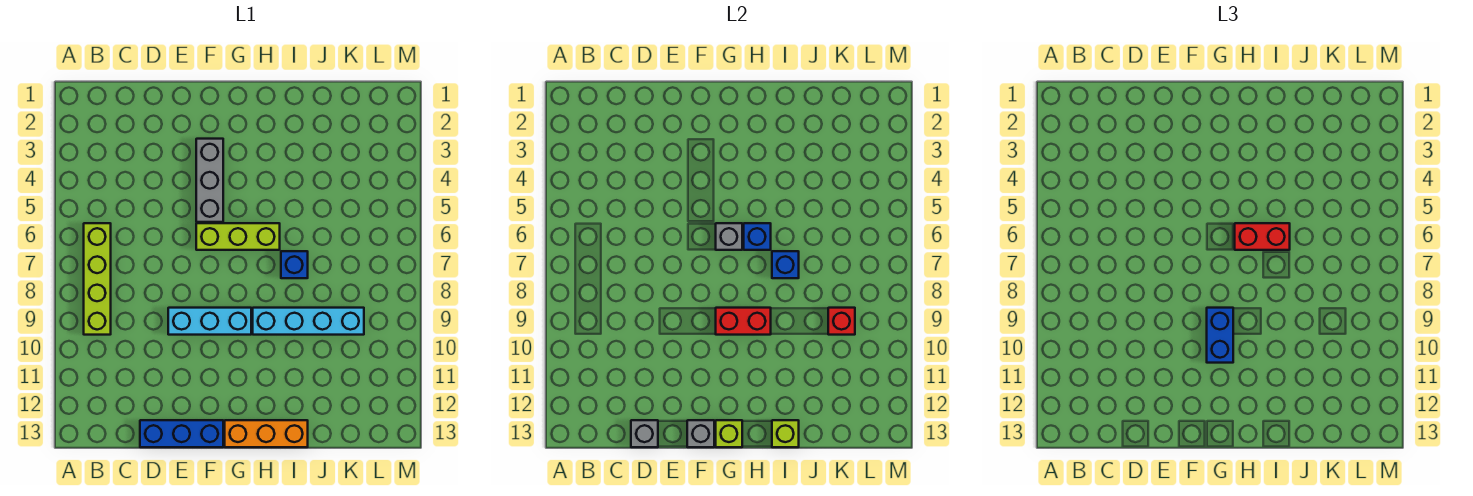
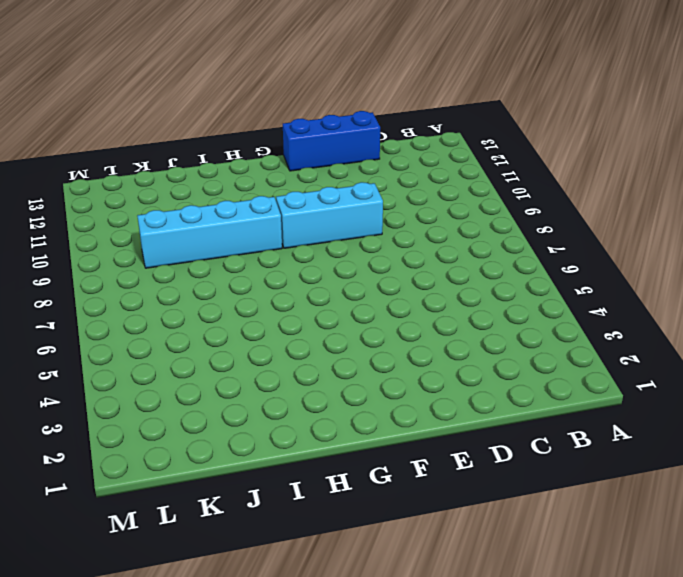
none -> lime 1x4 brick [84,223,111,335]
none -> grey 1x3 brick [196,139,223,222]
none -> lime 1x3 brick [196,223,280,250]

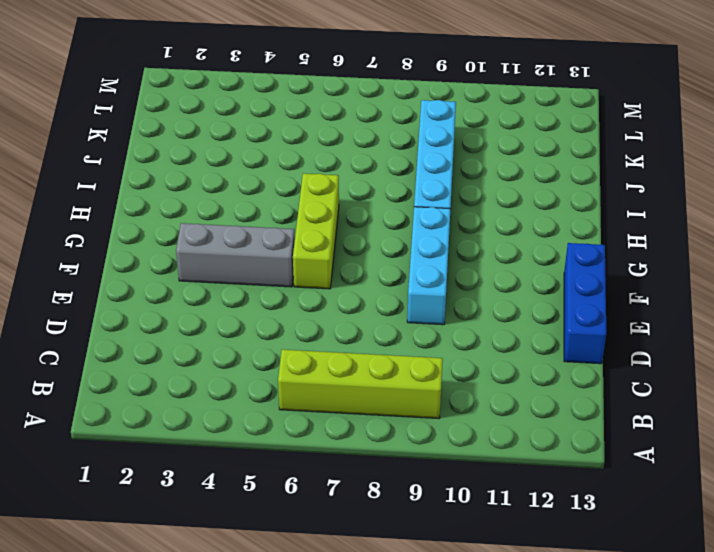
none -> orange 1x3 brick [225,420,308,447]
none -> blue 1x1 brick [281,251,308,278]
none -> grey 1x1 brick [631,420,658,447]

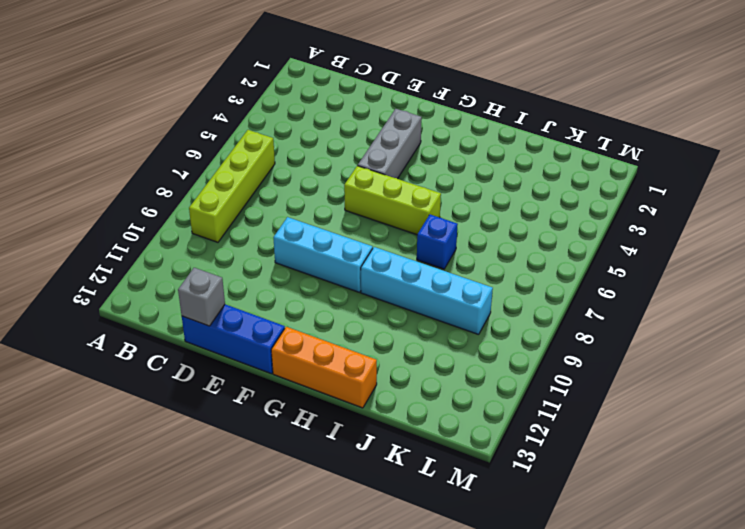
none -> grey 1x1 brick [687,420,714,447]
none -> grey 1x1 brick [716,223,742,250]
none -> red 1x2 brick [716,308,771,335]

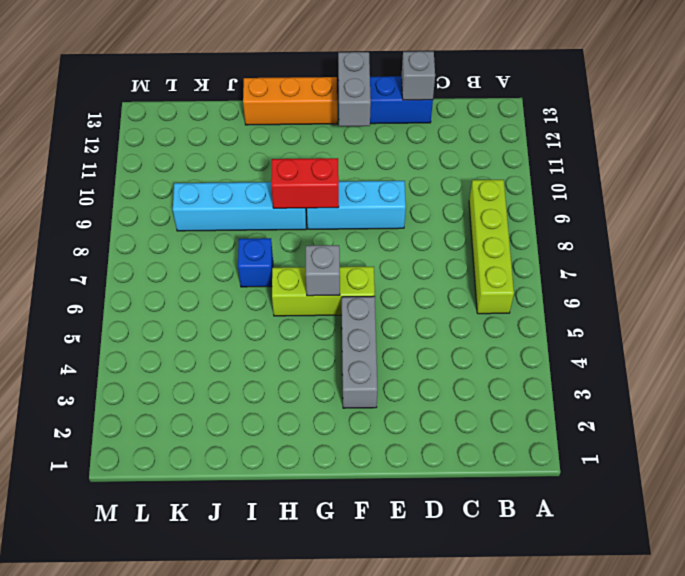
grey 1x2 brick [338,52,371,126] -> grey 1x1 brick [687,420,714,447]
none -> lime 1x1 brick [716,420,742,447]
none -> blue 1x1 brick [744,223,771,250]
none -> blue 1x1 brick [772,251,799,278]

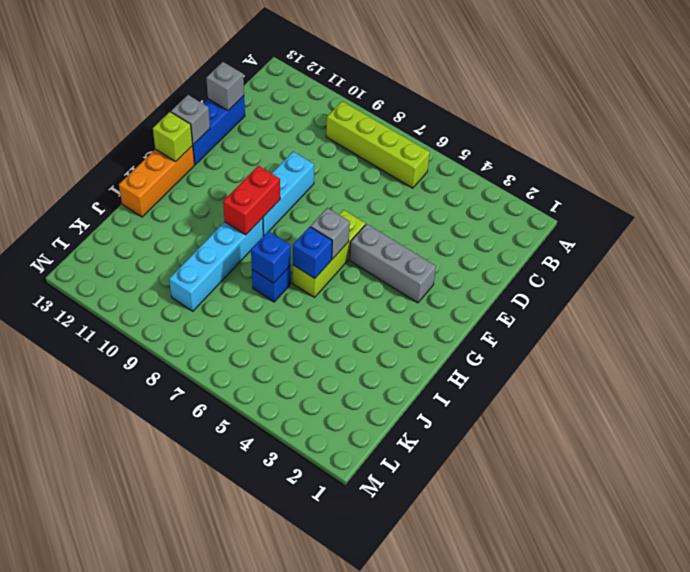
none -> lime 1x1 brick [772,420,799,447]
none -> red 1x1 brick [828,308,855,335]
none -> blue 1x2 brick [1207,308,1233,363]

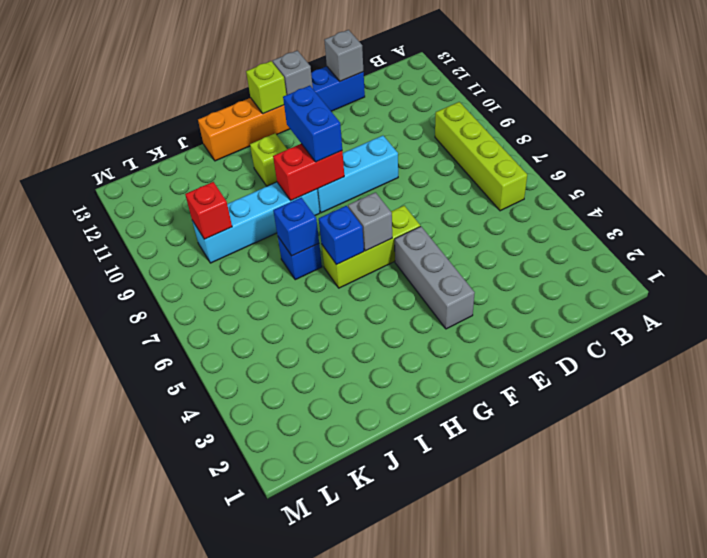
lime 1x1 brick [250,133,287,186] -> lime 1x1 brick moved to [772,420,799,447]
none -> red 1x2 brick [1235,223,1290,250]

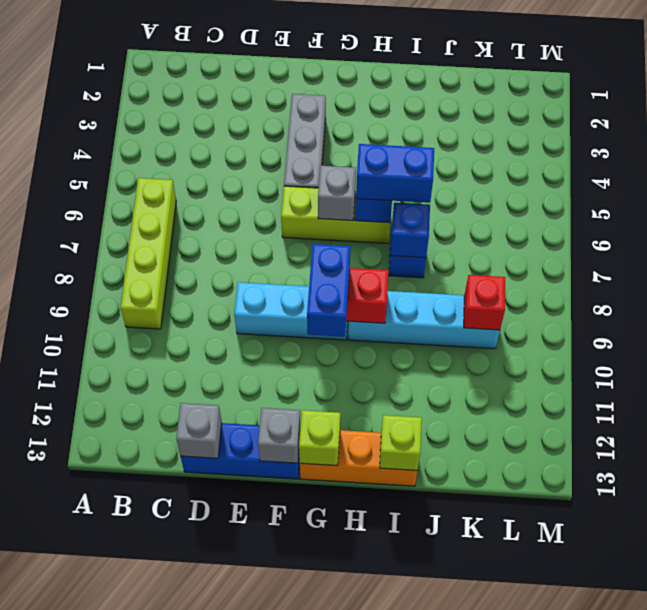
blue 1x2 brick [356,144,434,203] -> red 1x2 brick [1235,223,1290,250]

